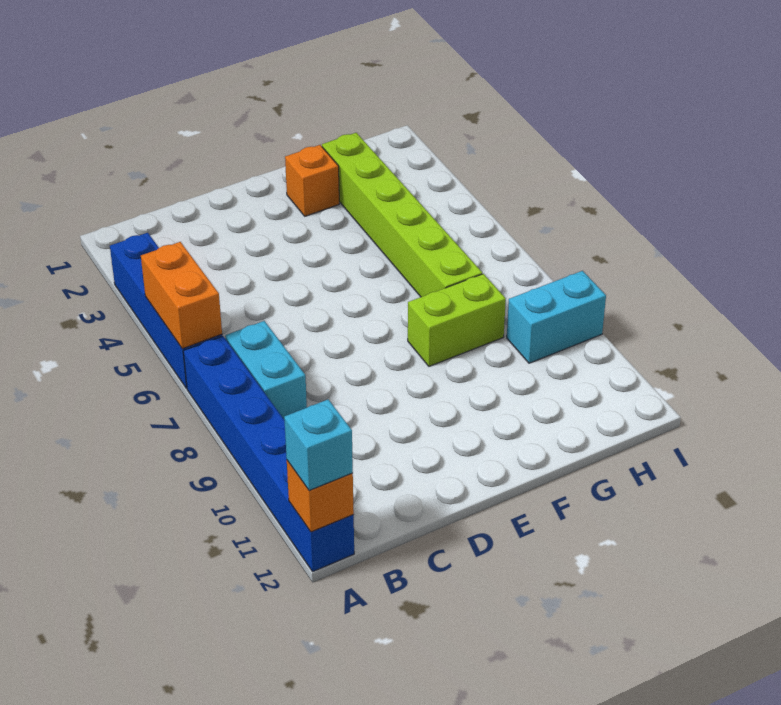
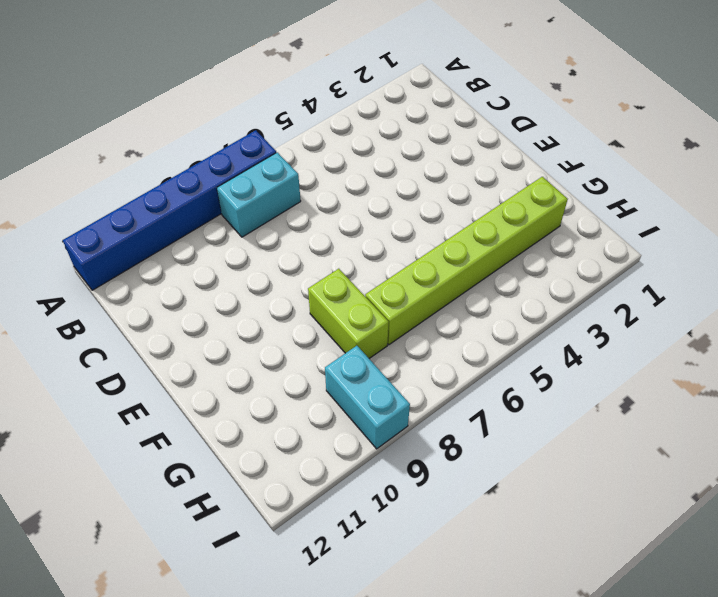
none -> blue 1x4 brick [110,233,222,388]
none -> orange 1x1 brick [285,145,339,216]

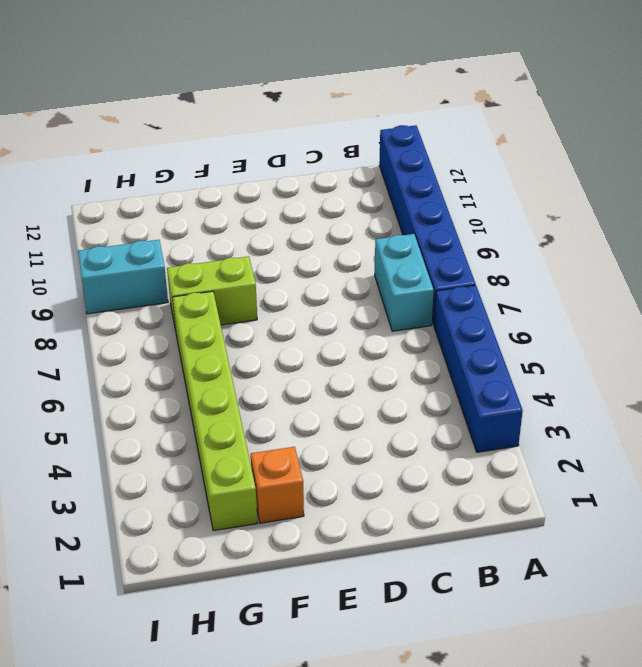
none -> orange 1x2 brick [141,242,222,349]
none -> orange 1x1 brick [287,461,354,532]

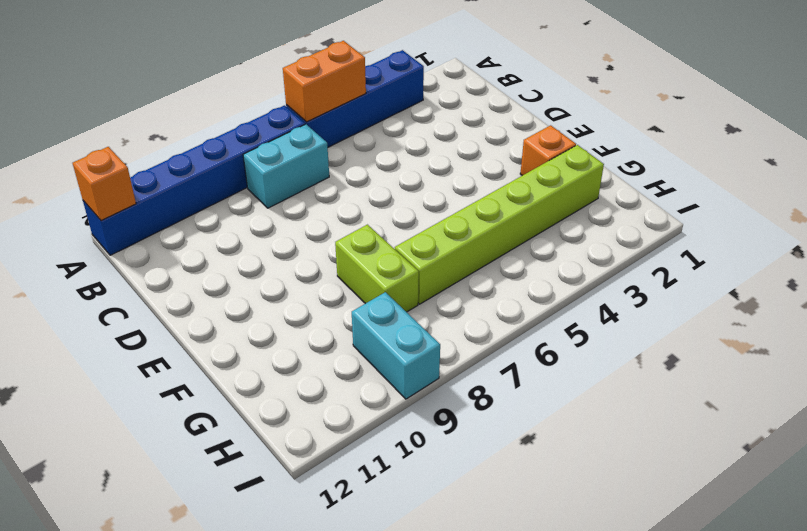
none -> cyan 1x1 brick [284,399,353,491]

